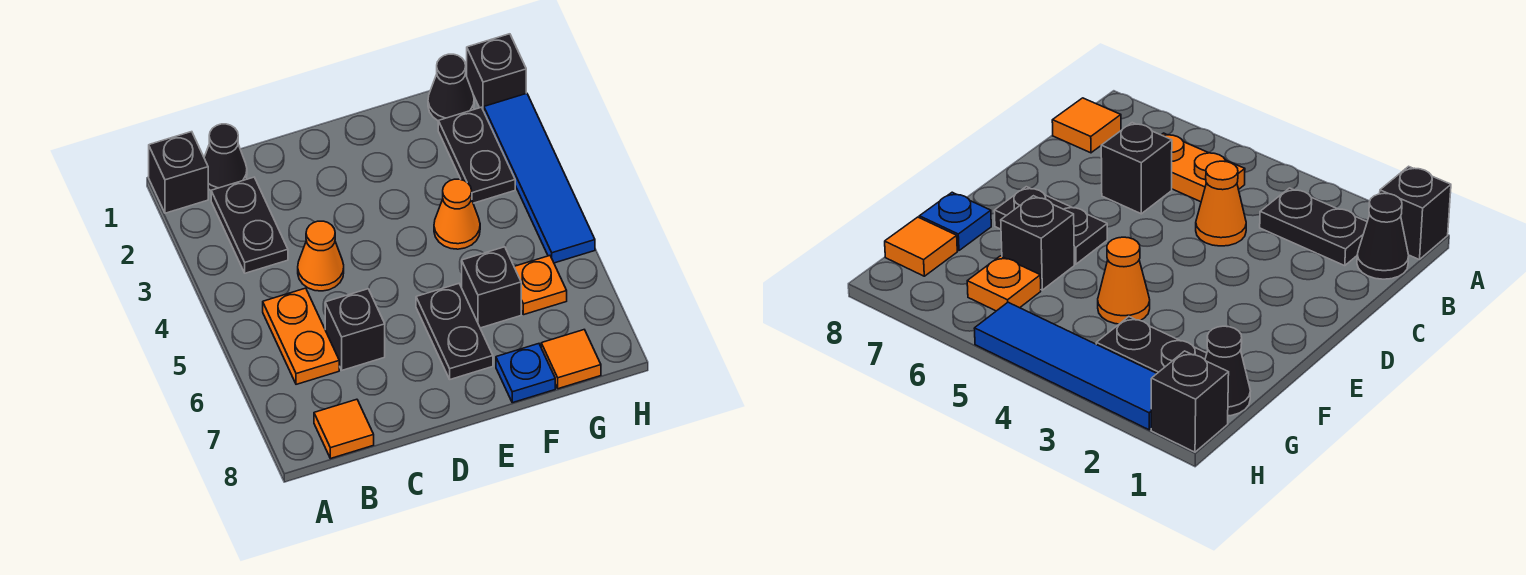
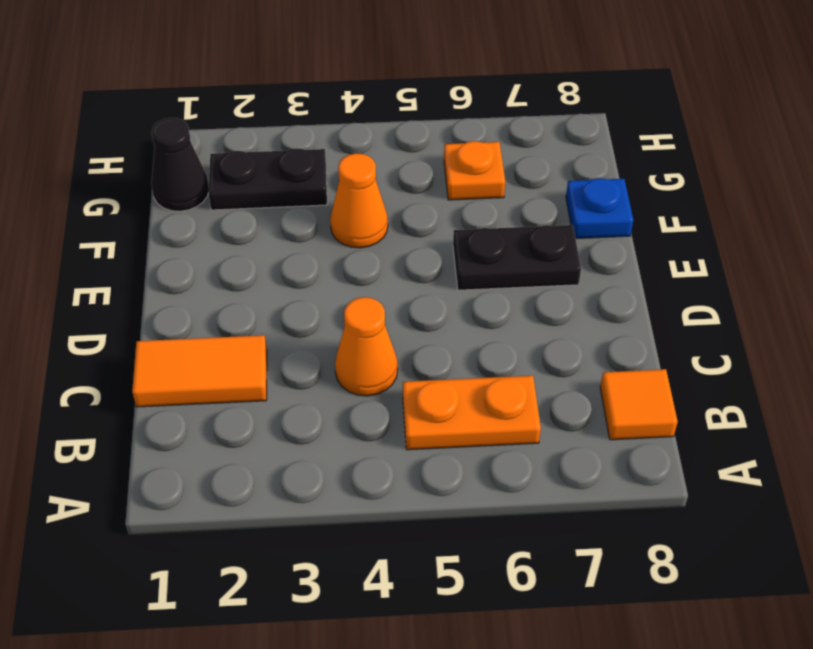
orange 1x2 tile [132,335,267,407] -> none
none -> black 1x1 brick [149,132,208,213]
none -> black 1x1 cone [204,124,247,190]
none -> black 1x2 plate [211,177,288,273]

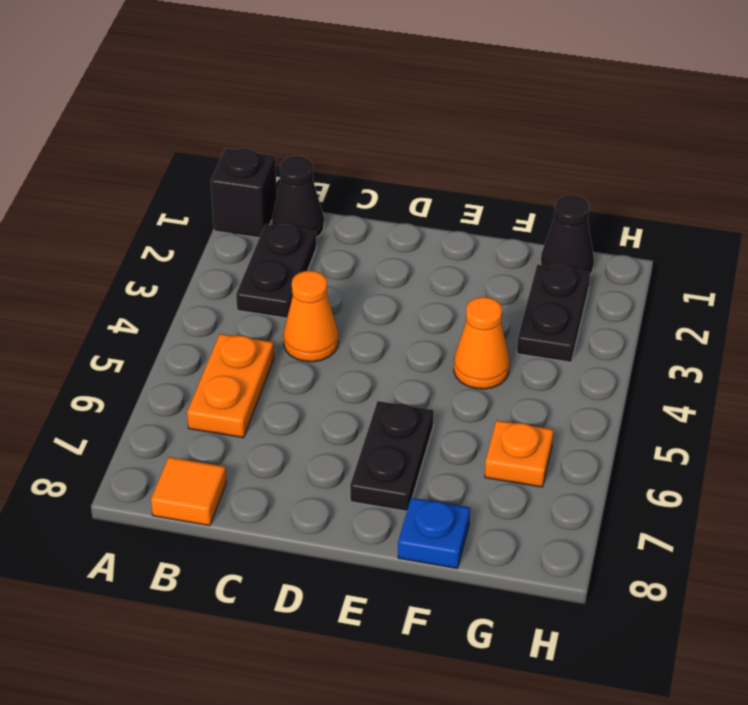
none -> black 1x1 brick [325,289,385,370]
none -> black 1x1 brick [462,247,521,328]
none -> orange 1x1 tile [541,330,601,389]

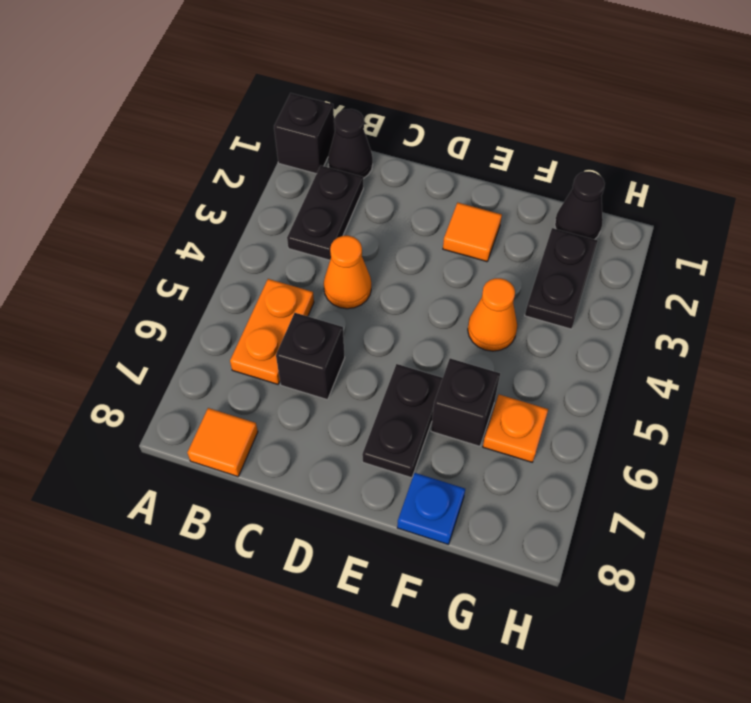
orange 1x1 tile [443,203,502,262] -> orange 1x1 tile moved to [541,330,601,389]
none -> black 1x1 brick [467,34,526,111]
none -> blue 1x4 tile [484,93,595,263]

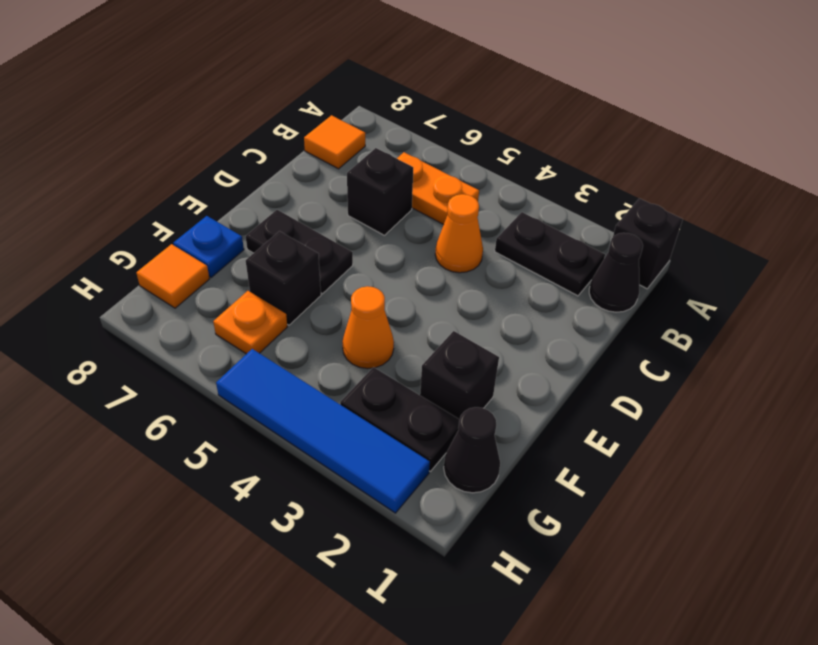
black 1x1 brick [420,331,499,419] -> black 1x1 brick moved to [467,34,526,111]

